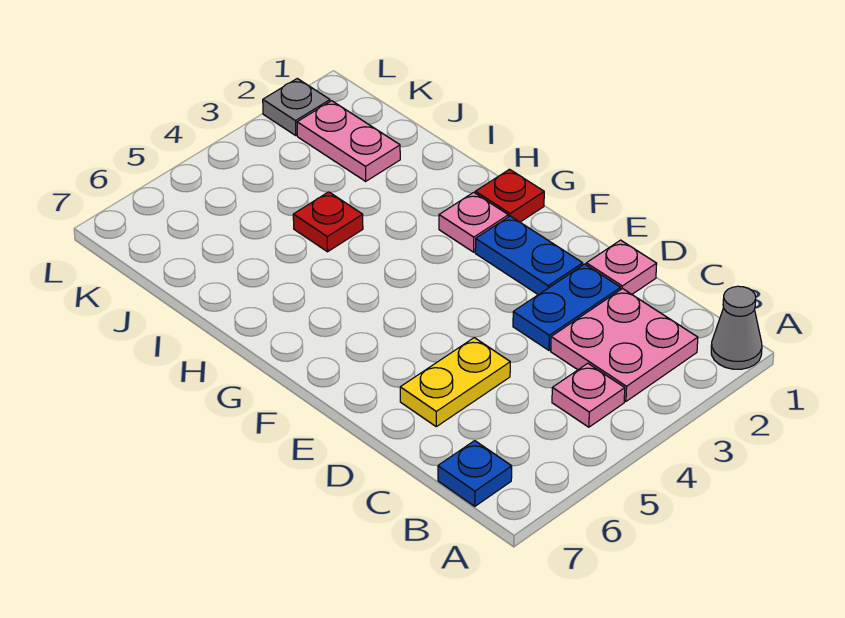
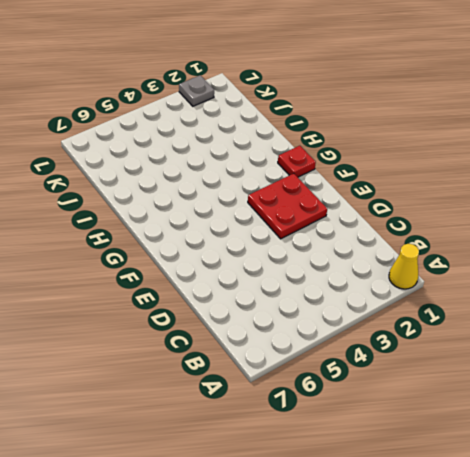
yellow 1x1 cone [389,244,419,289] -> grey 1x1 cone [711,286,762,369]
red 2x2 plate [248,174,327,239] -> blue 1x2 plate [475,216,583,295]
none -> pink 2x2 plate [551,288,698,401]
none -> pink 1x1 plate [552,363,625,427]
none -> blue 1x1 plate [438,441,512,506]

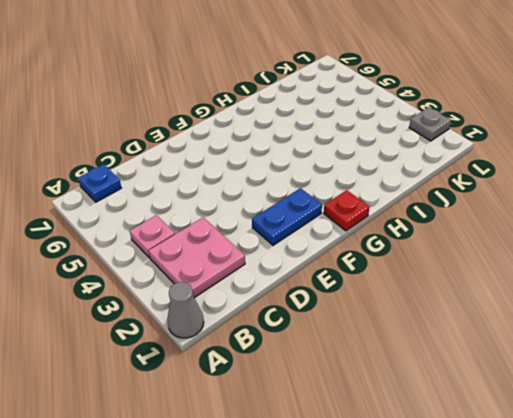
none -> pink 1x1 plate [586,240,657,294]
none -> blue 1x2 plate [513,264,621,350]
none -> yellow 1x2 plate [400,338,510,427]

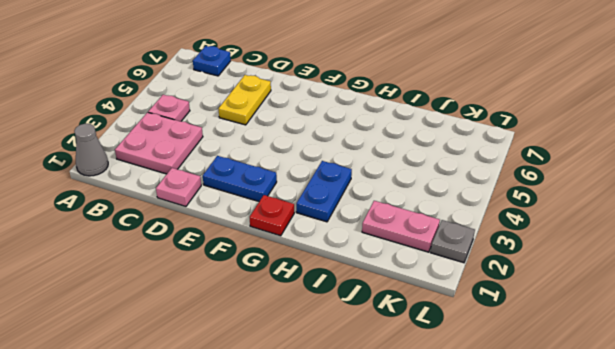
blue 1x2 plate [296,161,352,222] -> blue 1x2 plate moved to [513,264,621,350]
none -> pink 1x1 plate [439,192,508,252]
none -> red 1x1 plate [293,192,363,252]

